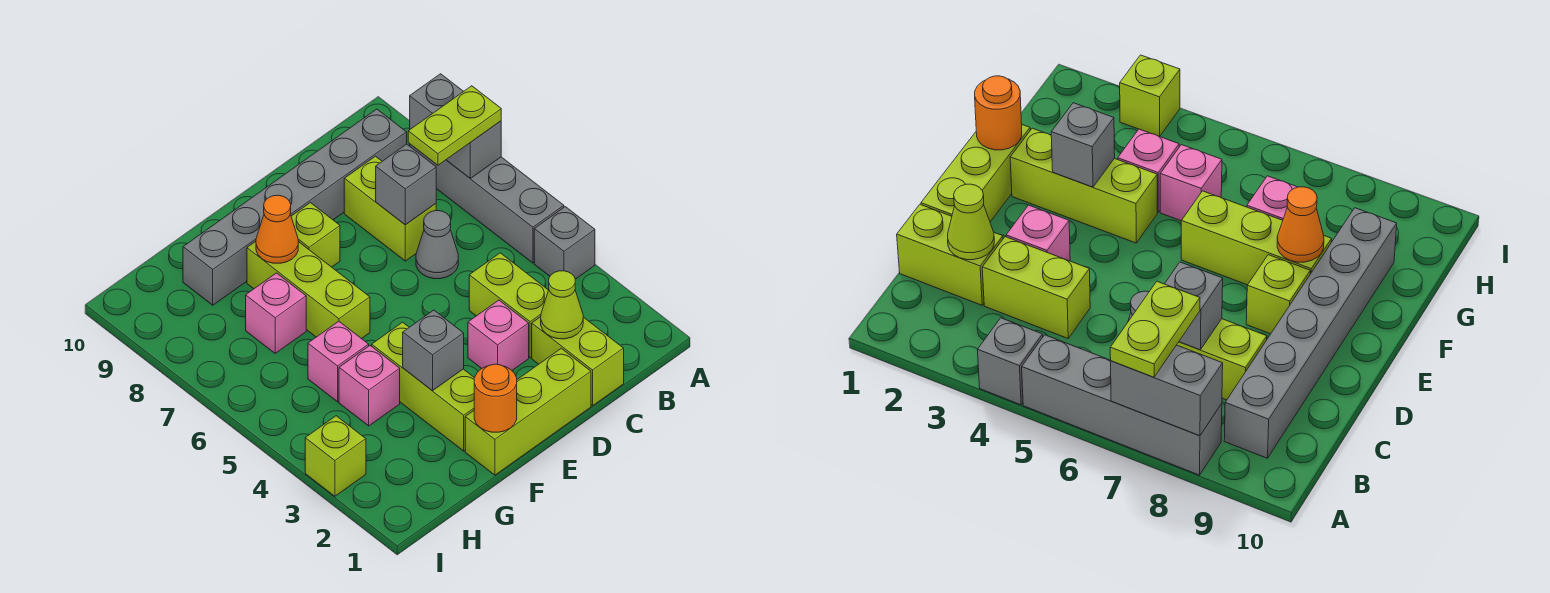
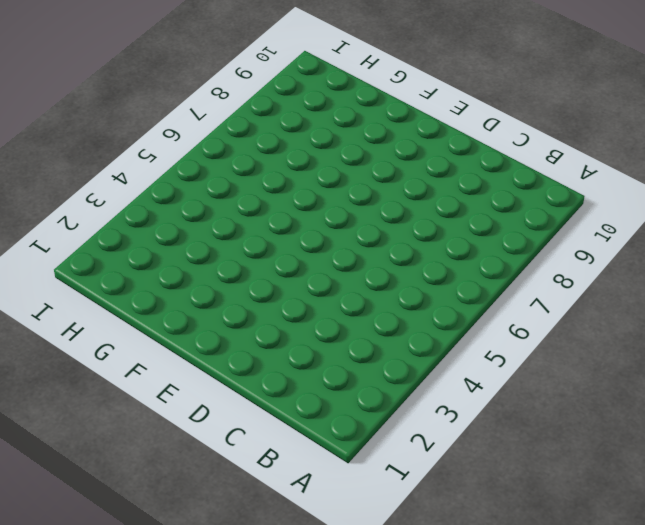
none -> grey 1x1 brick [534,207,595,279]
none -> grey 1x4 brick [410,144,564,263]
none -> grey 1x6 brick [183,109,407,305]

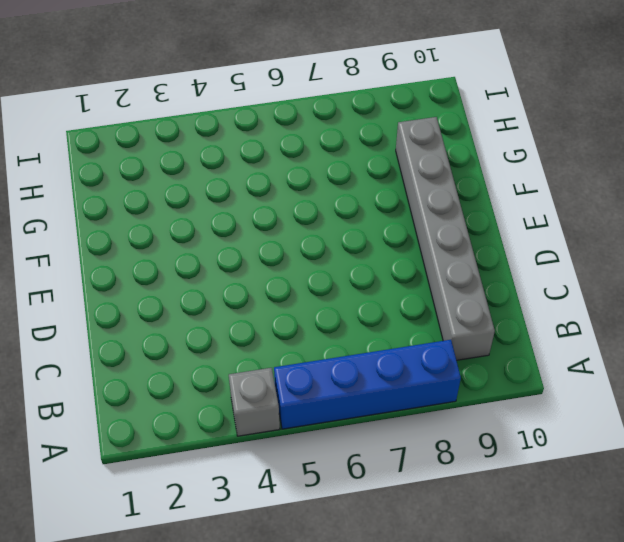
blue 1x4 brick [274,340,461,429] -> grey 1x4 brick [410,144,564,263]
none -> lime 1x2 brick [532,317,624,406]
none -> lime 1x2 brick [469,253,548,358]
none -> grey 1x1 cone [416,211,458,279]

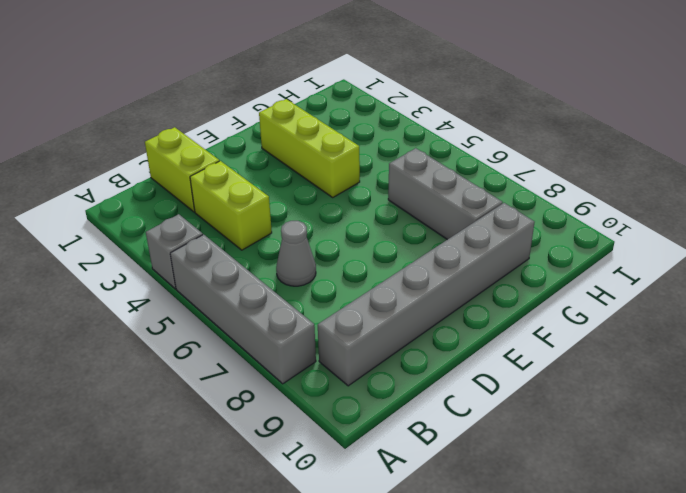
grey 1x3 brick [388,148,503,240] -> pink 1x1 brick [246,273,306,353]
none -> lime 1x2 brick [344,156,436,261]
none -> lime 1x3 brick [465,348,591,475]
none -> pink 1x1 brick [468,300,529,370]

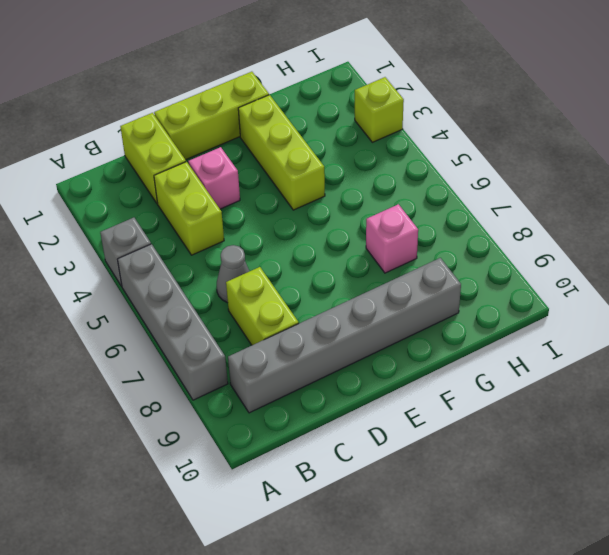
none -> lime 1x1 brick [291,203,340,267]
none -> lime 1x3 brick [247,241,370,339]
none -> pink 1x1 brick [339,346,400,426]

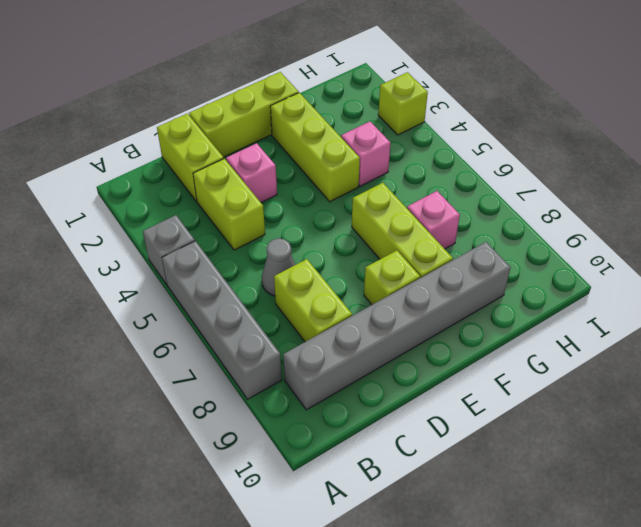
none -> pink 1x1 brick [308,321,369,402]
none -> grey 1x2 brick [410,74,501,178]
none -> lime 1x1 cone [541,271,583,339]

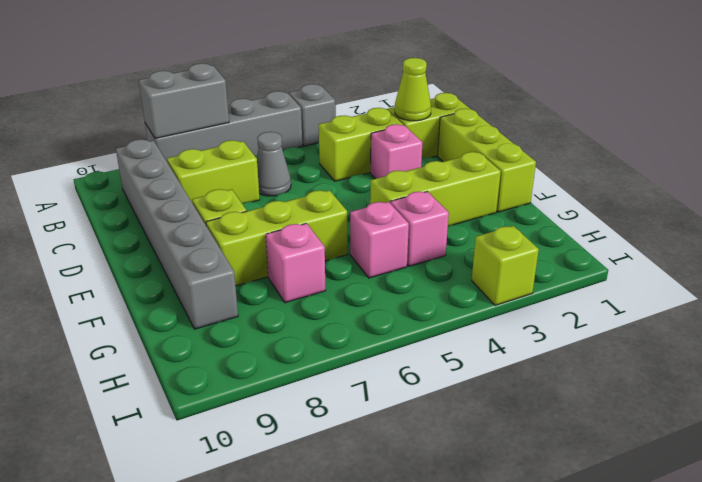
none -> grey 1x1 brick [376,144,436,225]
none -> orange 1x1 round brick [474,364,517,432]
none -> grey 1x1 brick [403,310,464,391]

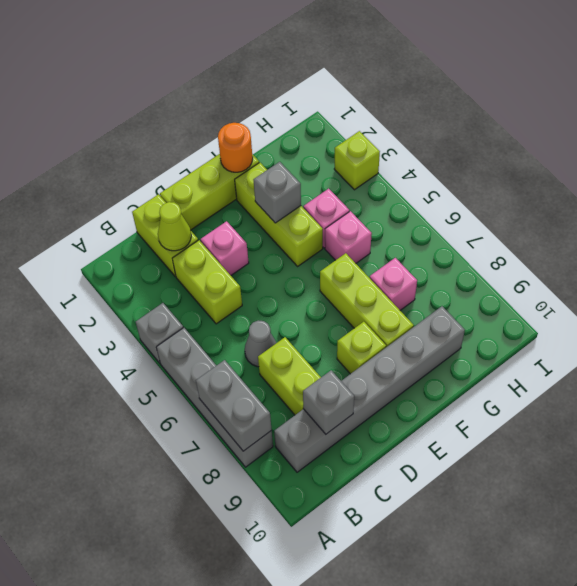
grey 1x1 brick [303,370,354,434] -> grey 1x1 brick moved to [376,144,436,225]
none -> orange 1x1 cone [256,195,298,263]
none -> lime 1x2 plate [408,86,501,165]

